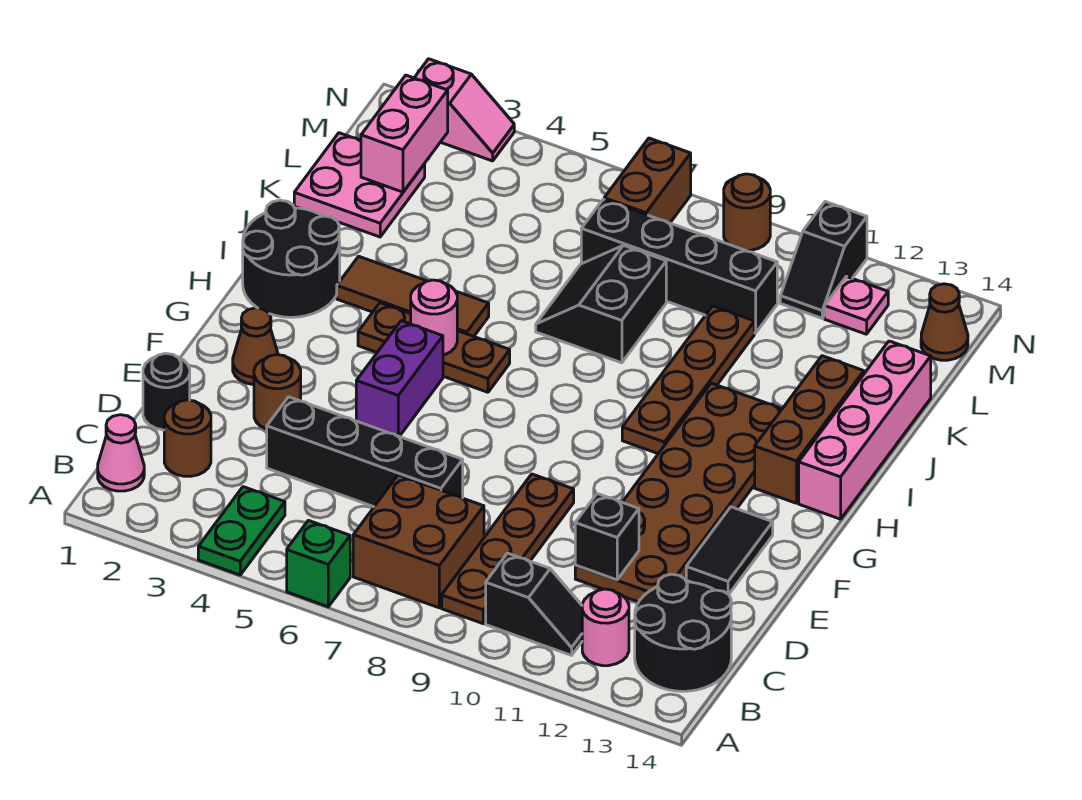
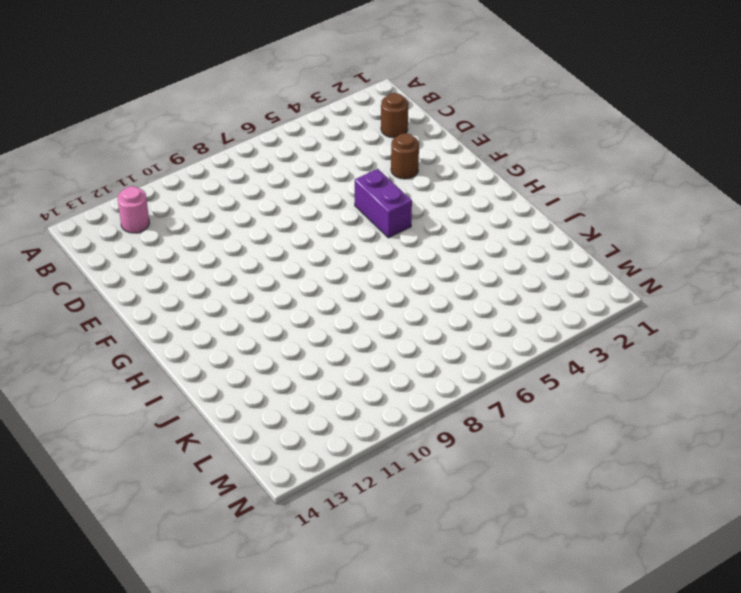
none -> green 1x2 plate [198,487,285,575]
none -> green 1x1 brick [287,520,350,607]
none -> pink 1x1 cone [98,415,144,491]
none -> brown 2x2 brick [353,475,484,608]

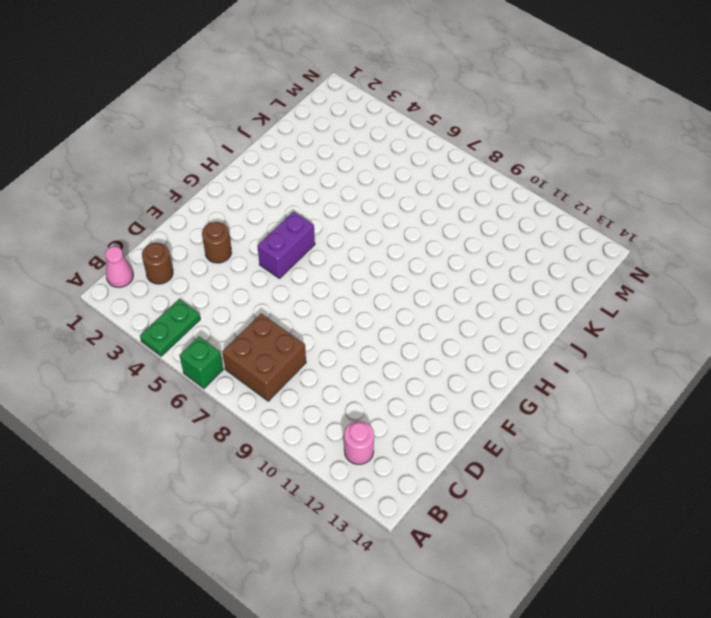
none -> brown 1x4 plate [442,474,574,624]
none -> black 1x2 slope [486,553,582,655]
none -> black 2x2 round brick [635,574,731,691]
none -> black 1x1 round brick [143,353,190,430]

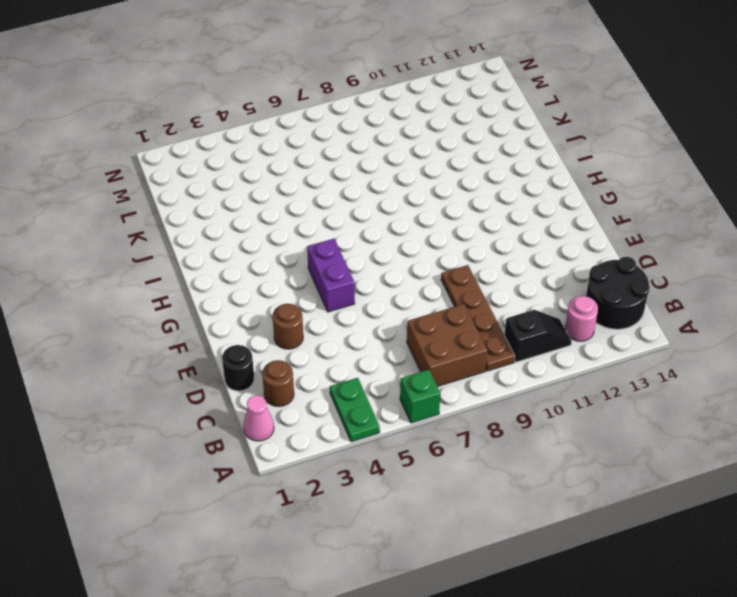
none -> black 1x4 brick [267,397,463,507]
none -> brown 2x6 plate [575,383,782,602]
none -> black 1x2 tile [686,507,773,595]
none -> brown 1x1 cone [233,308,278,384]

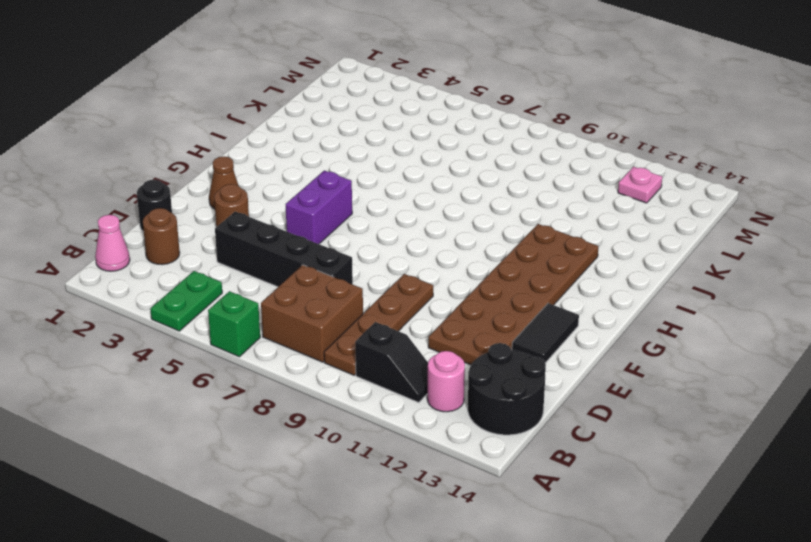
none -> black 2x2 round brick [243,200,340,317]
none -> brown 1x3 plate [358,303,510,392]
none -> brown 1x4 plate [622,306,754,454]
none -> brown 1x3 brick [755,356,864,503]

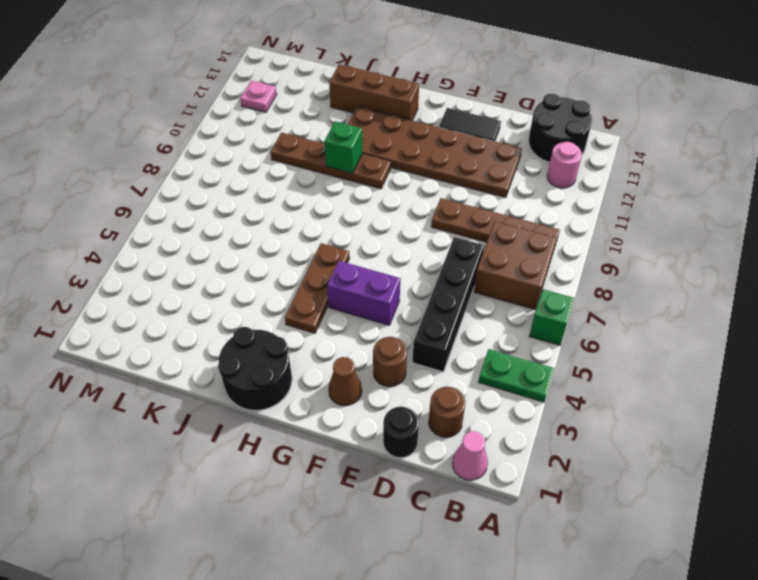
green 1x1 brick [324,121,363,173] -> none
none -> black 1x2 slope [486,553,582,655]
none -> pink 1x4 brick [799,341,931,519]
none -> brown 1x3 tile [337,256,489,336]
none -> black 2x2 slope [536,245,666,363]

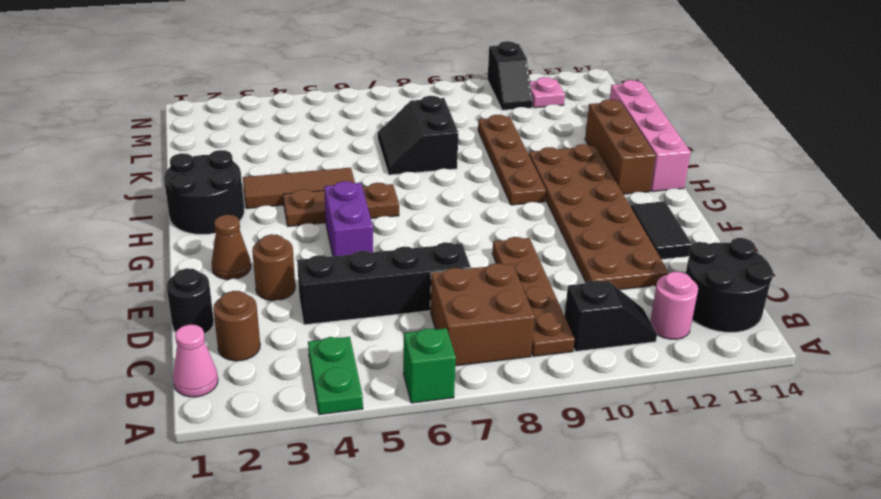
none -> pink 2x2 plate [294,133,425,237]
none -> black 1x4 brick [581,199,777,333]
none -> brown 1x2 brick [604,138,691,223]
none -> brown 1x1 cone [921,284,968,360]

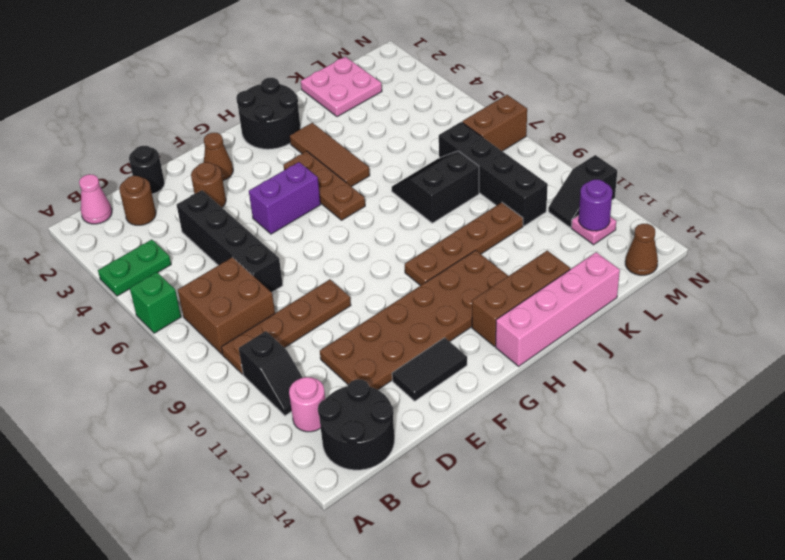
purple 1x1 round brick [579,179,612,231] -> none
none -> pink 1x2 slope [414,59,514,161]
none -> brown 1x1 round brick [724,174,770,250]
none -> black 1x1 brick [575,494,639,580]
none -> pink 1x1 round brick [411,280,457,355]

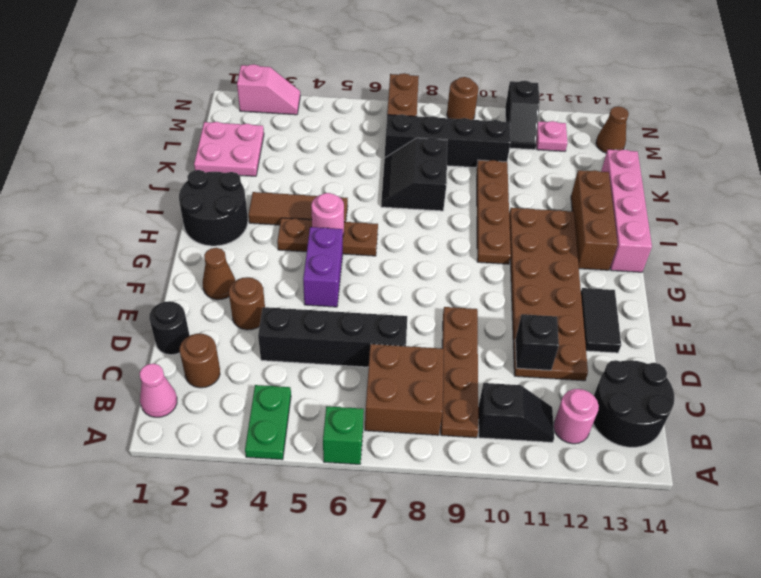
none -> pink 1x2 brick [361,75,448,192]

